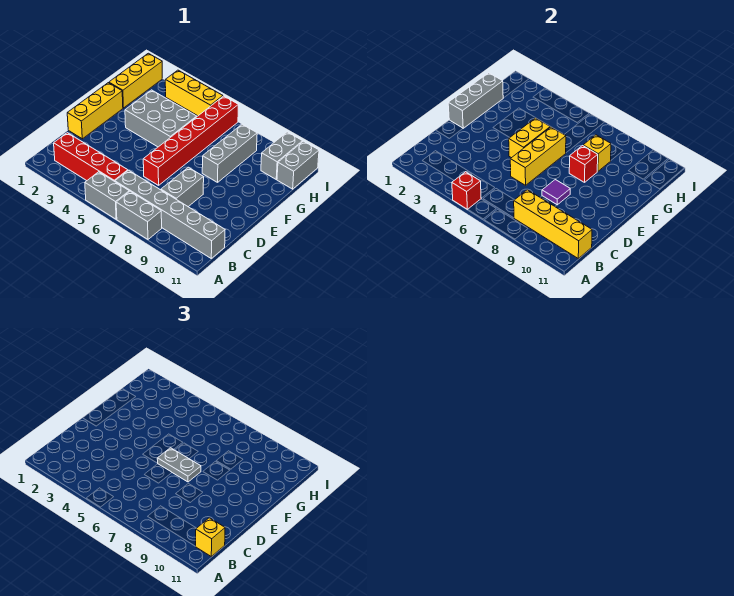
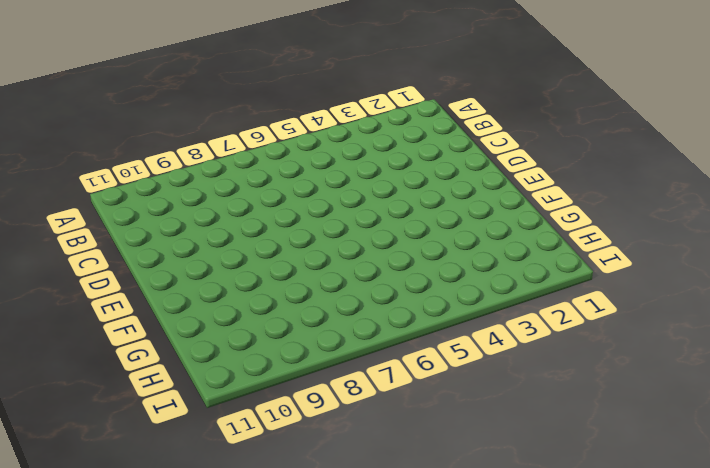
none -> grey 1x2 brick [85,172,129,219]
none -> grey 1x2 brick [116,191,162,239]
none -> red 1x4 brick [54,133,128,182]

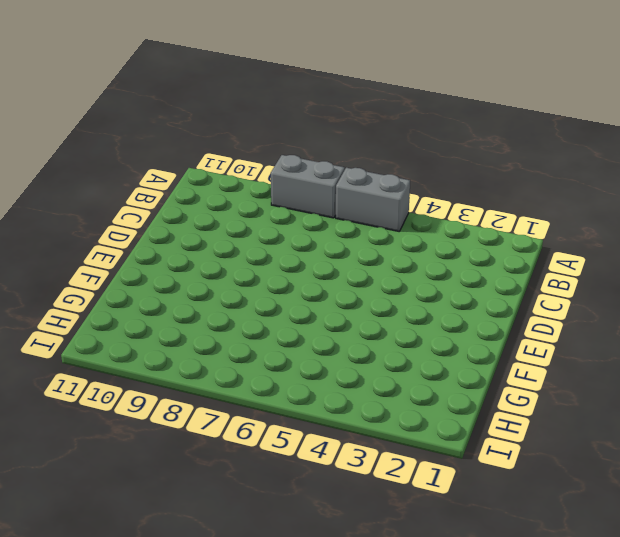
none -> red 1x4 brick [54,133,128,182]
none -> grey 1x6 brick [115,170,225,258]
none -> grey 1x2 brick [161,167,204,207]

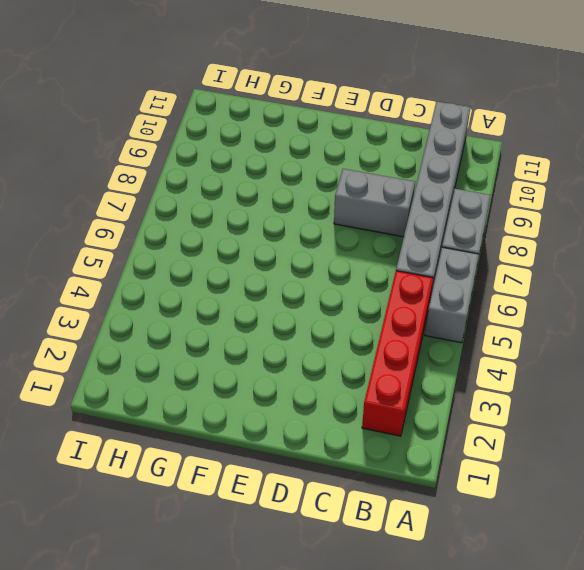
none -> yellow 1x3 brick [67,83,123,139]
none -> red 1x6 brick [143,96,239,185]
none -> grey 2x3 brick [125,90,197,147]

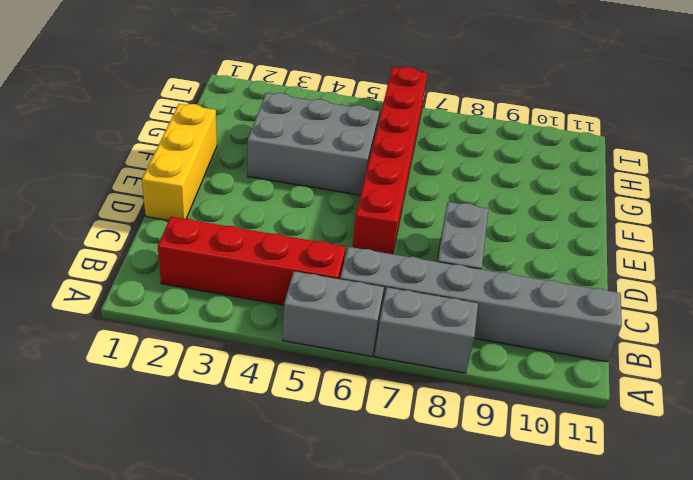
none -> grey 1x3 brick [202,124,257,182]
none -> yellow 1x3 brick [109,53,162,108]
none -> grey 1x2 brick [261,132,303,179]

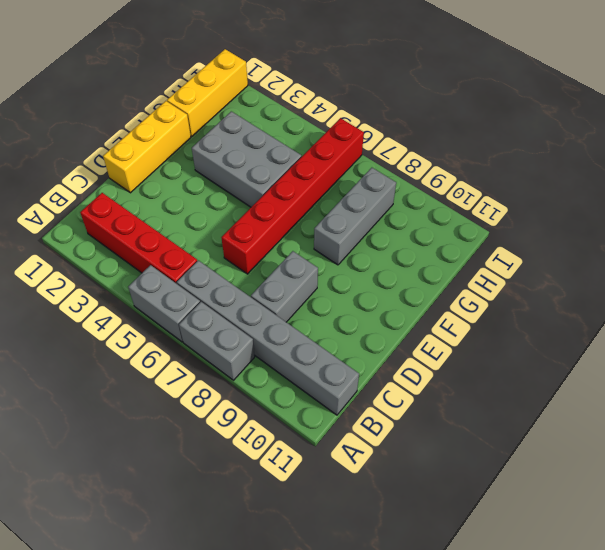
none -> grey 1x2 brick [261,132,303,179]
none -> grey 1x2 brick [277,141,319,189]
none -> yellow 1x3 brick [165,70,223,116]

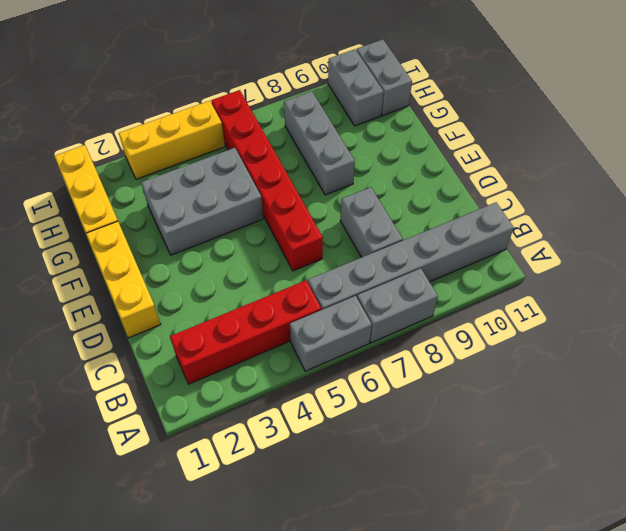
none -> red 1x1 brick [452,172,481,209]
none -> yellow 1x4 brick [514,190,592,258]
none -> yellow 1x3 brick [510,127,566,185]

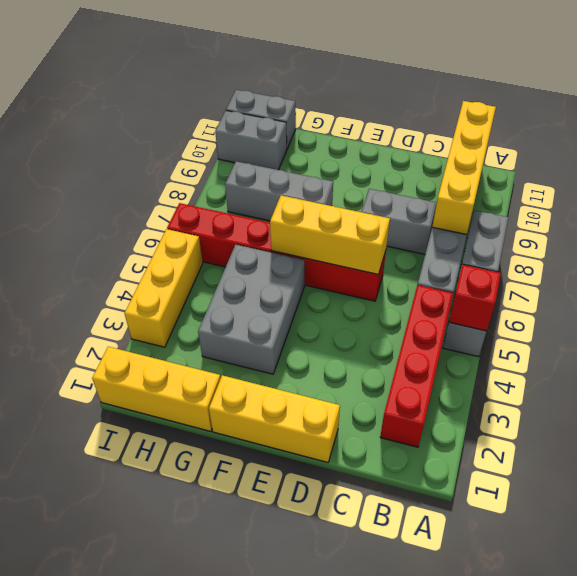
none -> purple 1x1 tile [542,180,570,205]
none -> grey 1x3 brick [448,73,503,128]
none -> yellow 1x2 brick [509,118,550,158]

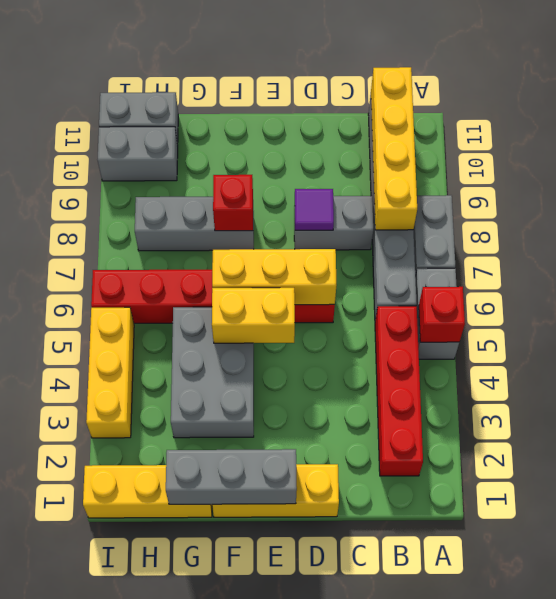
none -> yellow 1x1 brick [583,135,611,172]
none -> yellow 1x1 brick [195,518,225,556]
none -> grey 1x2 plate [157,448,201,482]

